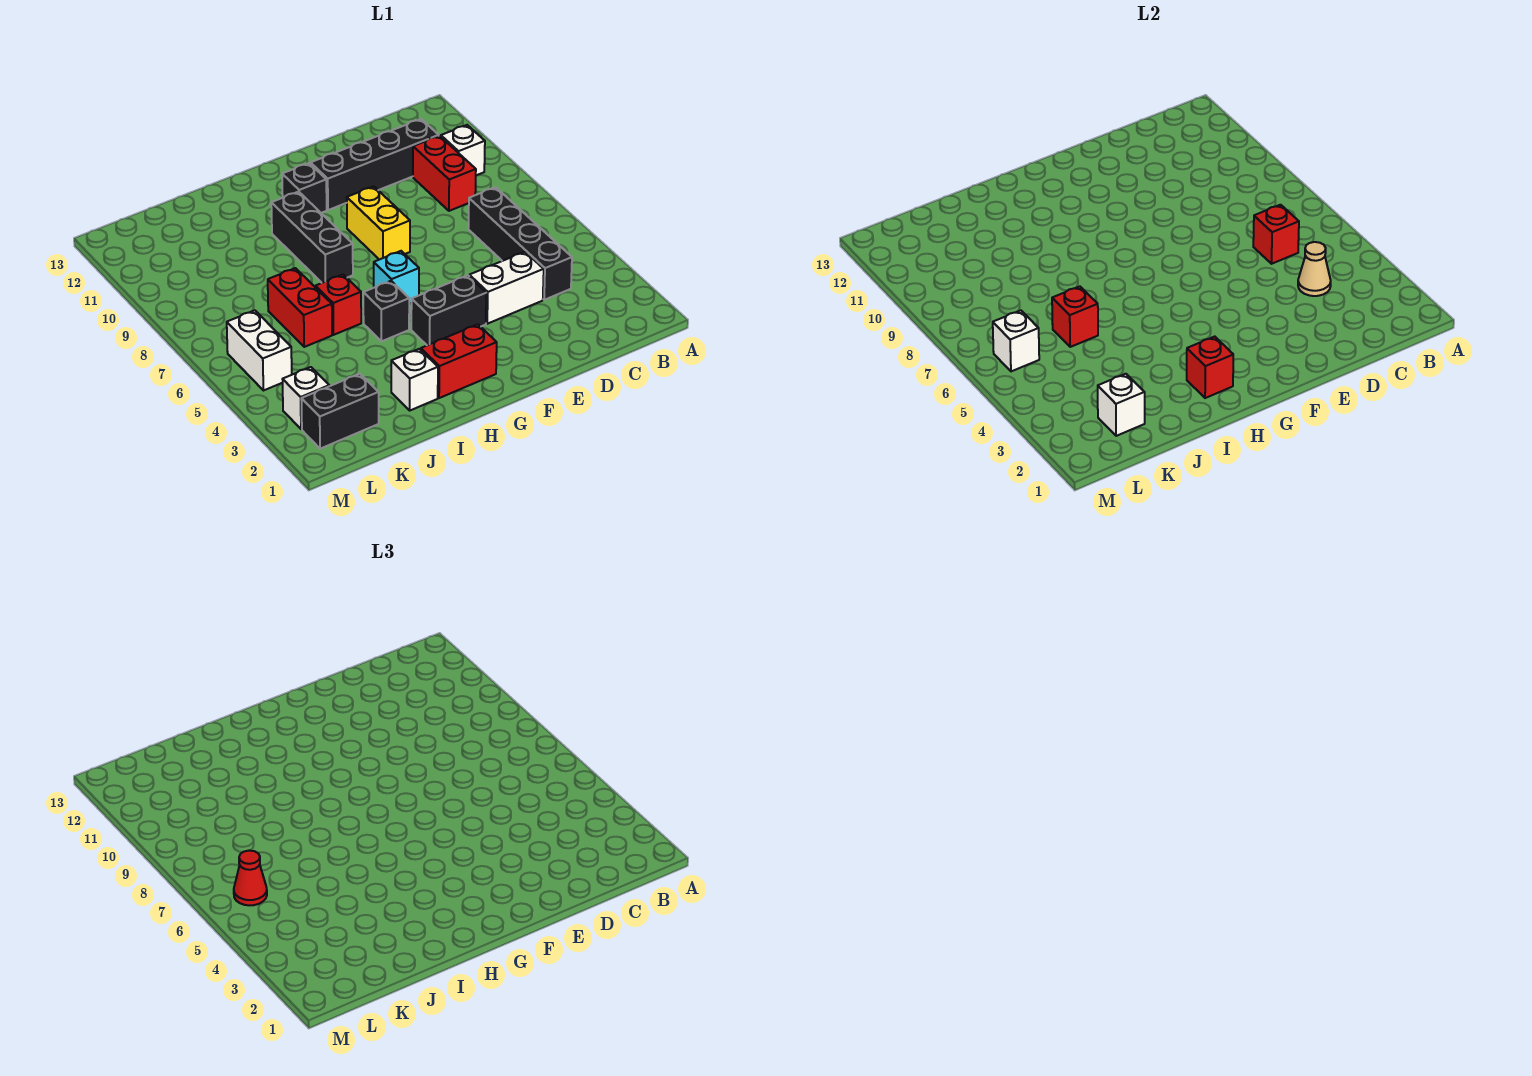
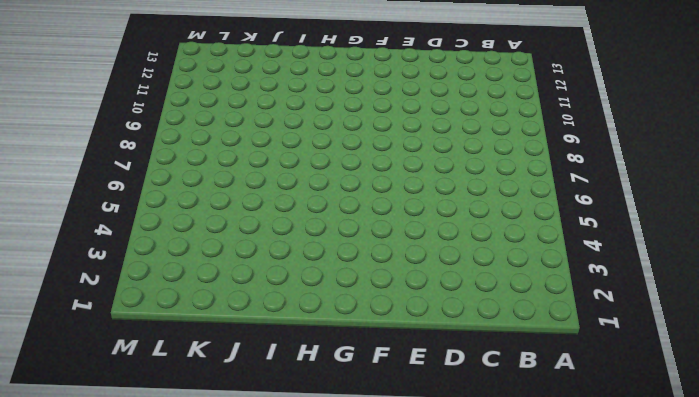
none -> white 1x1 brick [441,125,485,175]
none -> black 1x4 brick [468,187,572,300]
none -> red 1x2 brick [413,136,476,211]

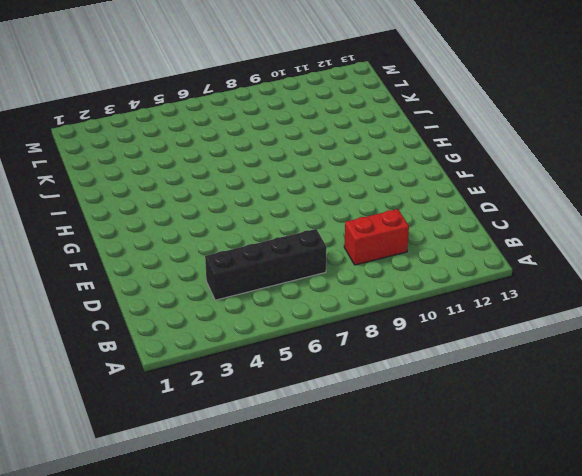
none -> white 1x1 brick [441,125,485,175]
none -> black 1x4 brick [311,119,439,210]
none -> white 1x2 brick [469,252,544,324]

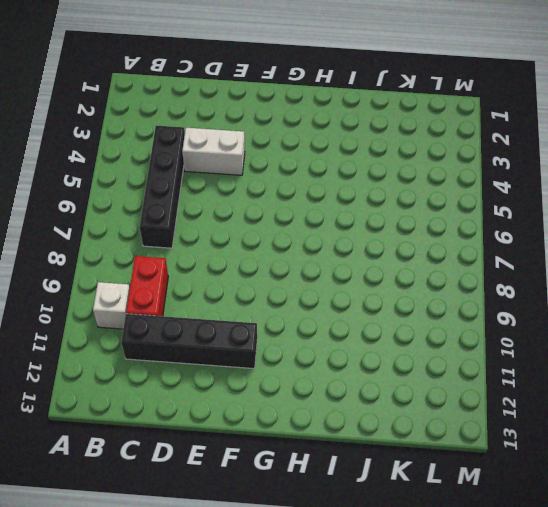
none -> black 1x2 brick [411,275,486,345]
none -> yellow 1x2 brick [347,186,410,260]
none -> red 1x2 brick [421,324,497,398]

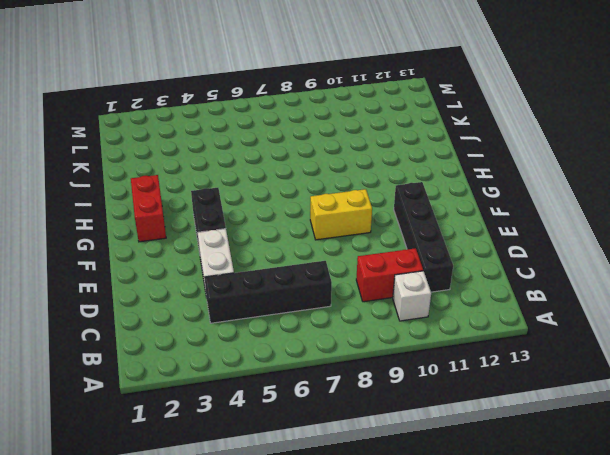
none -> cyan 1x1 brick [374,251,419,304]
none -> black 1x1 brick [282,163,327,213]
none -> black 1x1 brick [363,281,409,341]

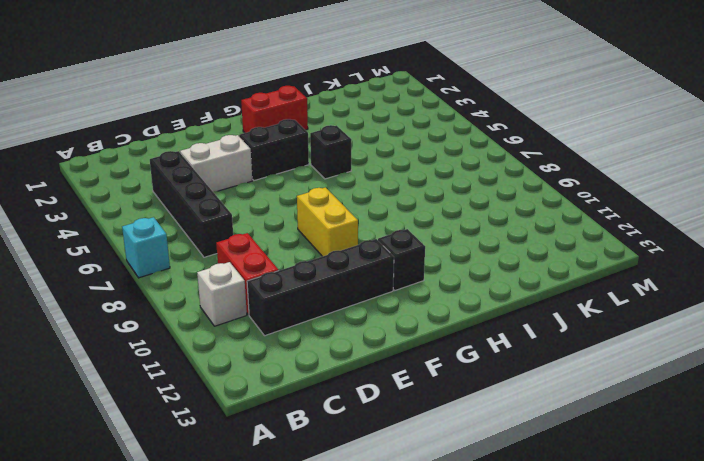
cyan 1x1 brick [122,217,170,278] -> cyan 1x1 brick moved to [374,251,419,304]
none -> black 1x3 brick [271,192,353,283]
none -> white 1x1 brick [391,349,438,410]
none -> red 1x1 brick [315,275,361,335]

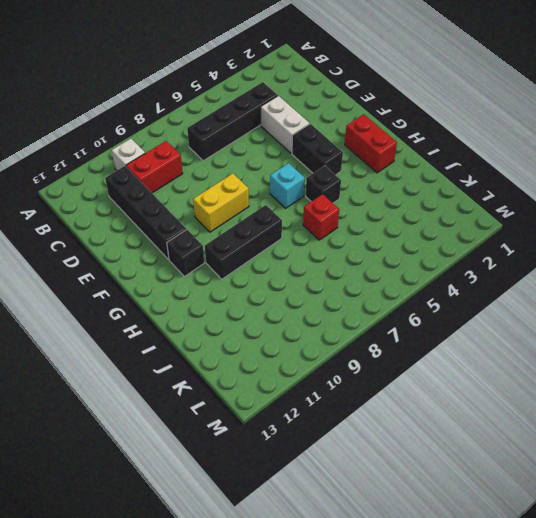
none -> white 1x1 brick [391,349,438,410]
none -> red 1x2 brick [268,268,332,347]
none -> black 1x2 brick [301,374,379,449]

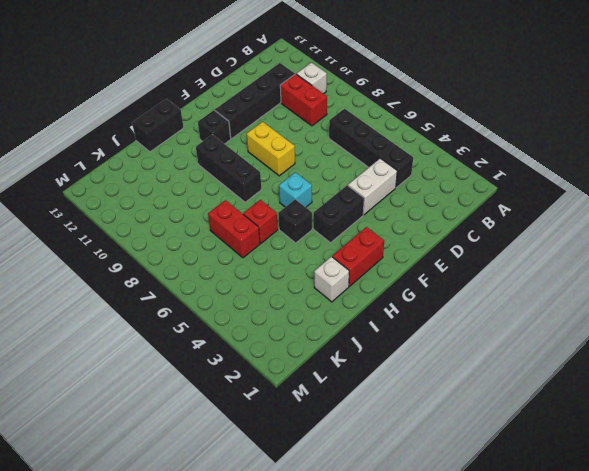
black 1x2 brick [132,99,184,152] -> black 1x2 brick moved to [301,374,379,449]
none -> white 1x1 brick [283,367,329,429]
none -> white 1x2 brick [227,310,292,391]
none -> tan 1x1 cone [1298,242,1331,296]

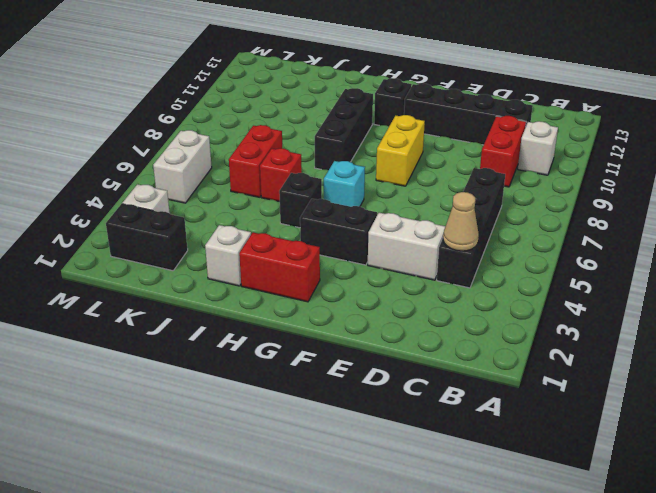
none -> red 1x1 brick [1253,205,1299,264]
none -> red 1x1 brick [1187,337,1233,398]
none -> red 1x1 brick [1052,286,1098,347]

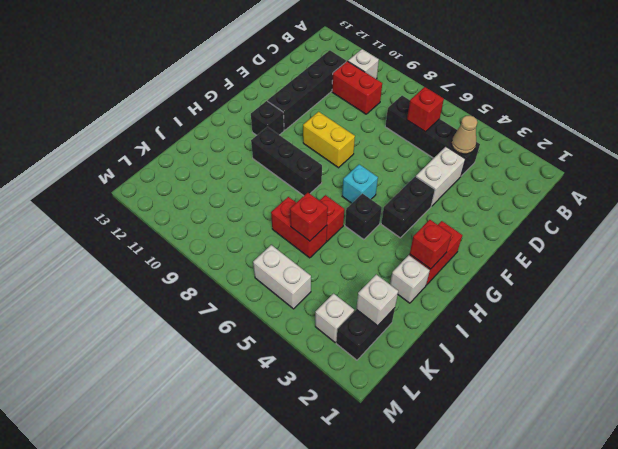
none -> white 1x1 brick [993,310,1039,371]
none -> red 1x1 cone [234,851,267,905]

